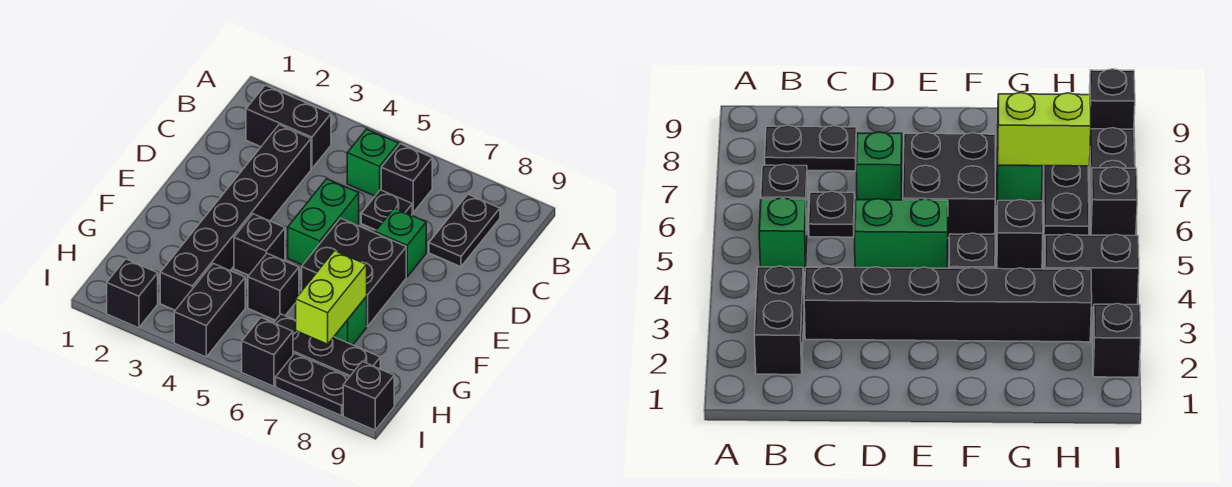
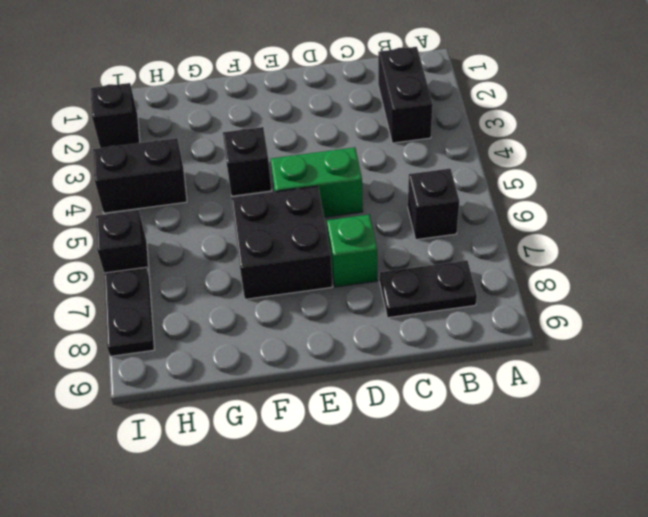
none -> green 1x1 brick [347,129,399,196]
none -> black 1x6 brick [160,125,311,310]
none -> black 1x1 plate [361,190,412,230]

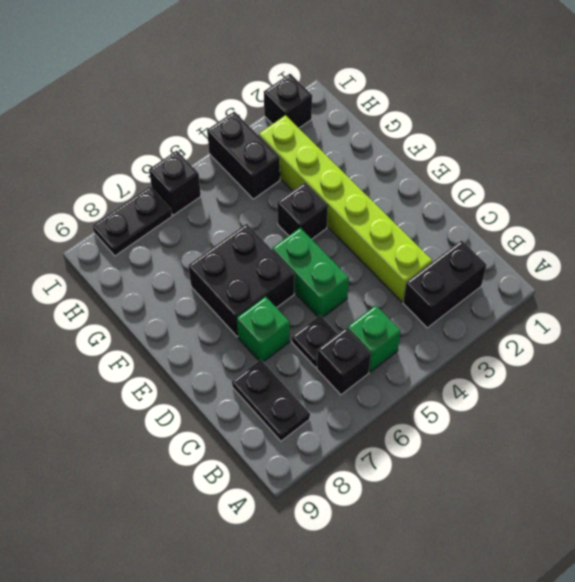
lime 1x6 brick [259,115,432,302] -> black 1x6 brick [160,125,311,310]
none -> black 1x1 brick [248,253,299,320]
none -> green 1x1 brick [334,297,367,345]
none -> black 1x3 plate [274,314,380,377]

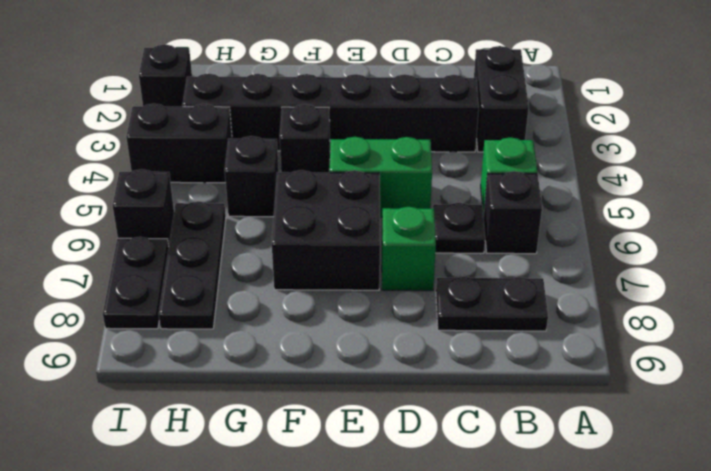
none -> green 1x1 brick [334,297,367,345]
none -> black 1x1 brick [343,361,394,430]
none -> lime 1x2 brick [296,251,367,344]

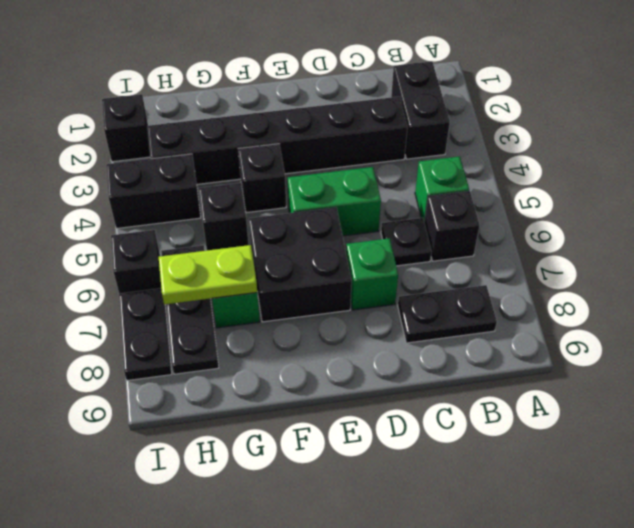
lime 1x2 plate [159,245,257,304] -> lime 1x2 brick [296,251,367,344]
none -> black 1x1 brick [343,361,394,430]

